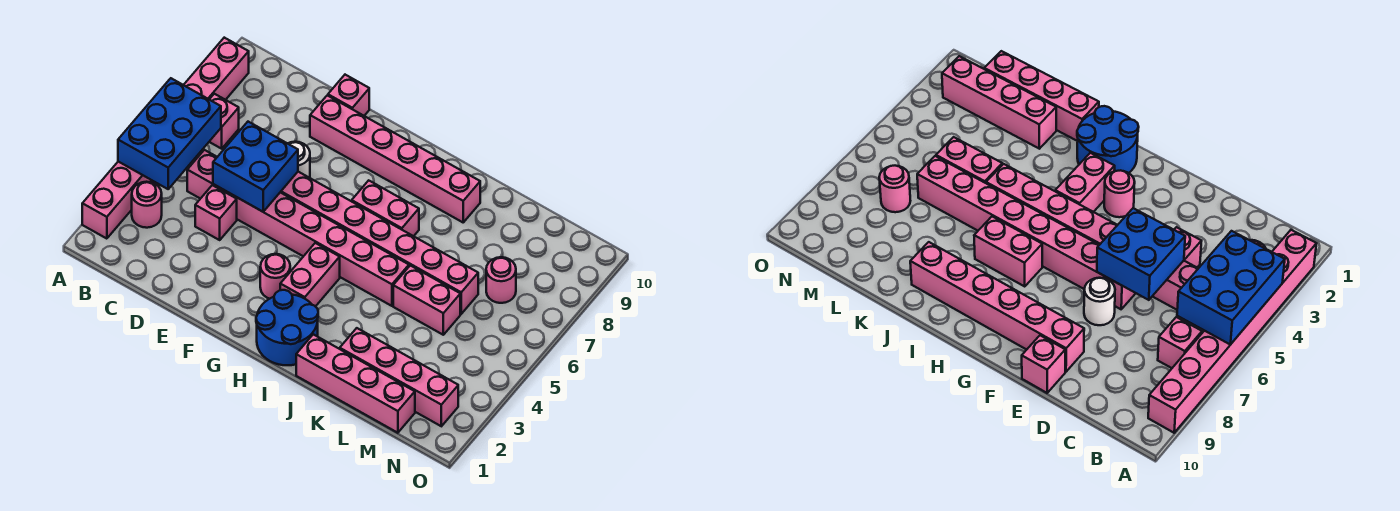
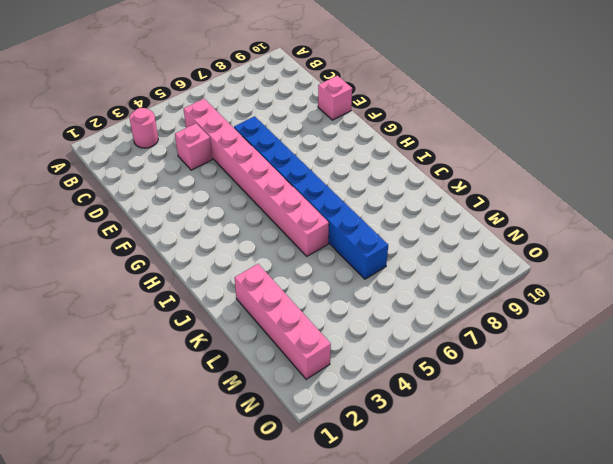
blue 1x8 brick [234,116,388,279] -> pink 1x8 brick [281,172,478,314]
none -> pink 1x8 brick [82,38,249,239]
none -> pink 1x1 brick [209,94,239,149]
none -> white 1x1 round brick [288,142,310,178]

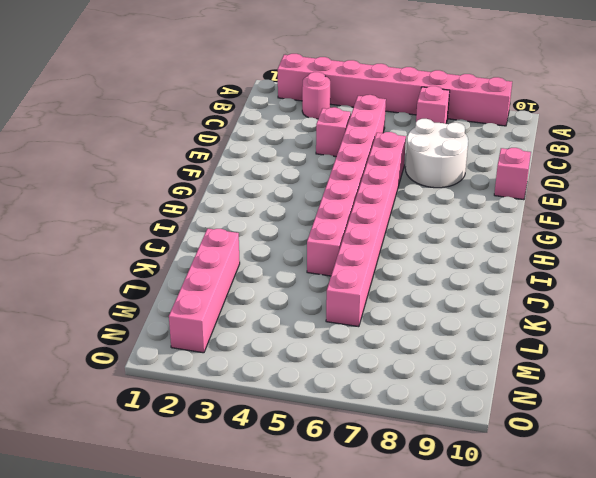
white 2x2 round brick [405,119,468,188] -> white 1x1 round brick [288,142,310,178]
none -> pink 1x6 brick [310,95,480,222]
none -> pink 1x1 round brick [260,254,290,299]
none -> blue 2x2 round brick [256,290,318,365]

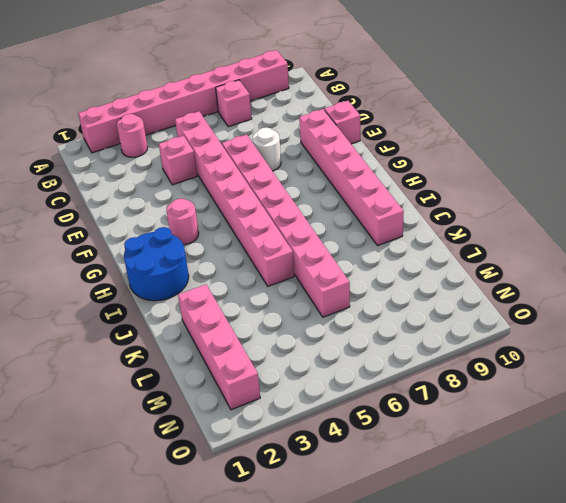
none -> pink 1x2 brick [280,243,340,307]
none -> pink 1x2 brick [352,180,419,236]
none -> pink 1x4 brick [296,334,415,433]

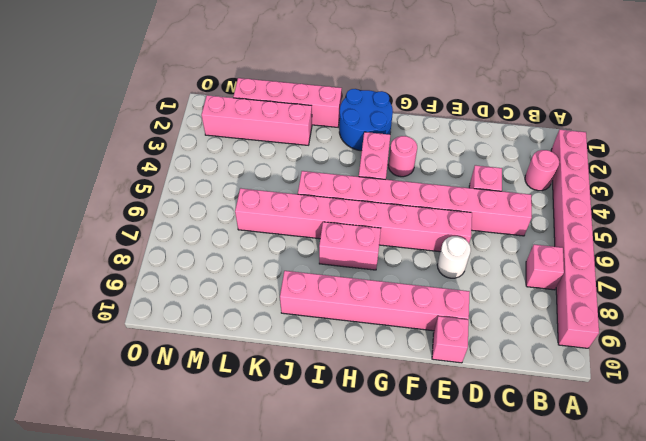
none -> pink 1x2 brick [393,265,460,335]
none -> pink 1x1 round brick [486,257,516,303]
none -> blue 2x3 brick [118,78,221,189]

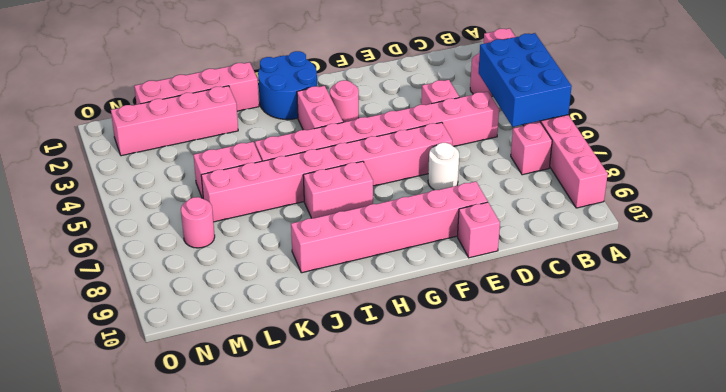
none -> blue 2x2 brick [213,122,298,212]

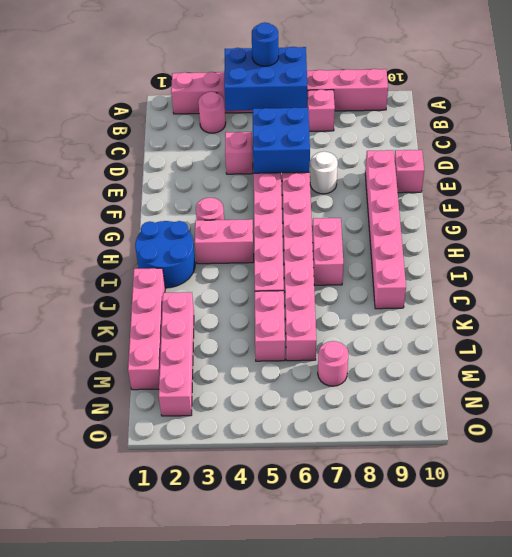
blue 1x1 round brick [252,22,279,66] -> none

